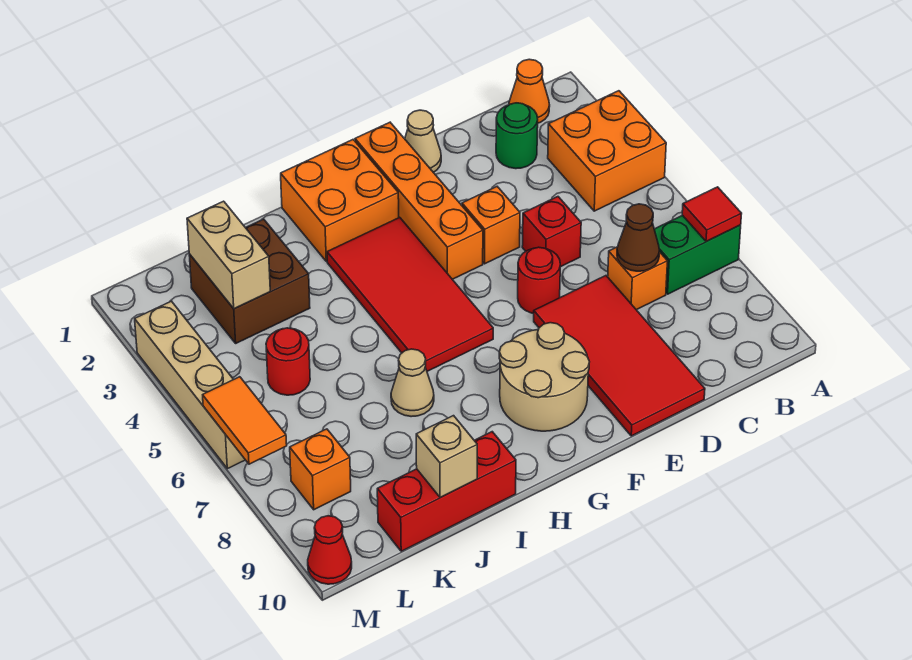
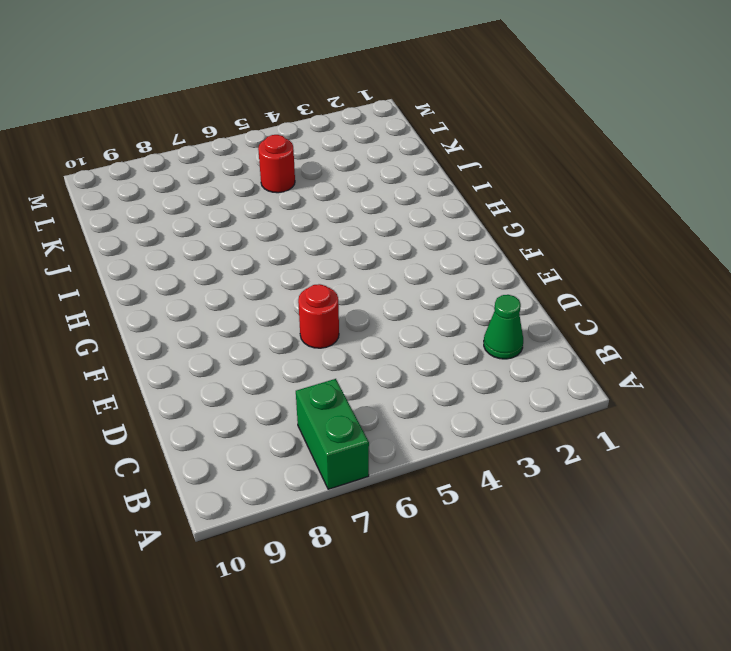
green 1x1 cone [484,295,523,359] -> green 1x1 round brick [496,103,538,169]
none -> orange 2x2 brick [548,91,666,211]
none -> orange 1x1 cone [509,59,550,123]
none -> orange 1x1 brick [608,247,667,310]

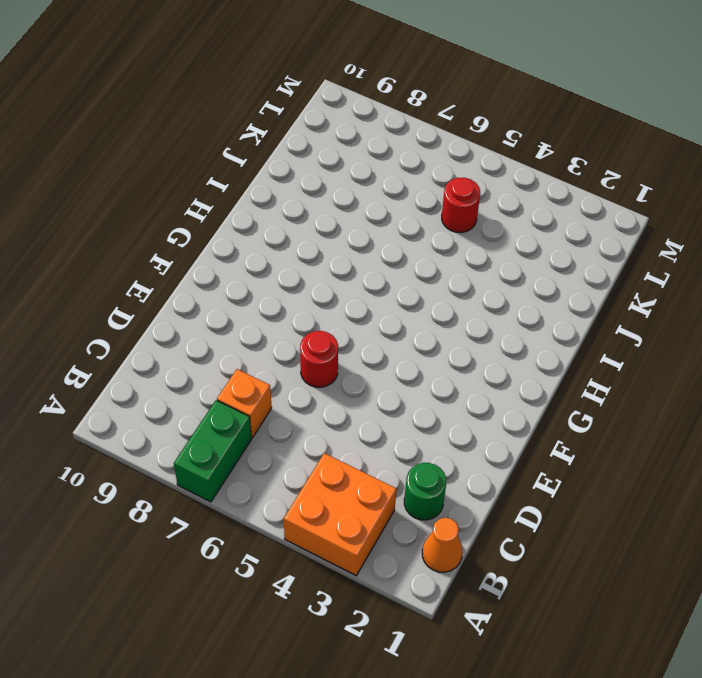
none -> red 1x1 brick [522,197,581,267]
none -> red 2x4 tile [534,276,705,436]
none -> tan 1x1 cone [405,110,441,172]

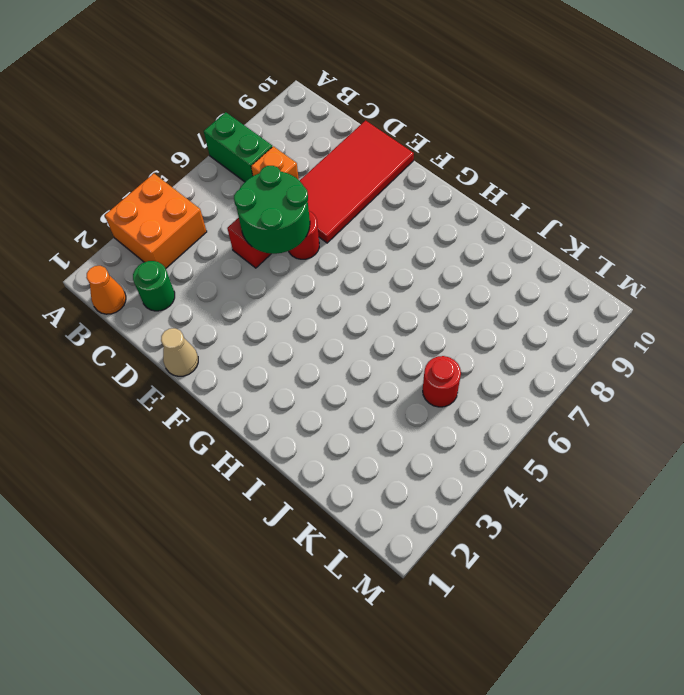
green 2x2 round brick [234,166,310,254] -> none
none -> orange 1x1 brick [462,187,520,264]
none -> orange 1x4 brick [355,122,483,279]
none -> tan 2x2 round brick [499,323,589,431]

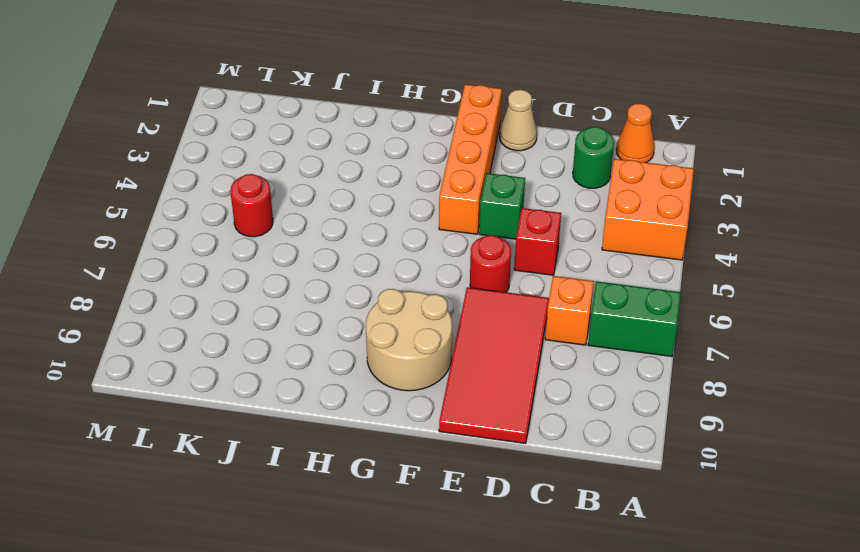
green 1x1 brick [479,173,525,239] -> orange 1x1 brick [462,187,520,264]
none -> orange 2x2 brick [281,140,399,261]
none -> red 2x4 tile [327,217,493,371]
none -> tan 1x1 cone [391,349,434,417]

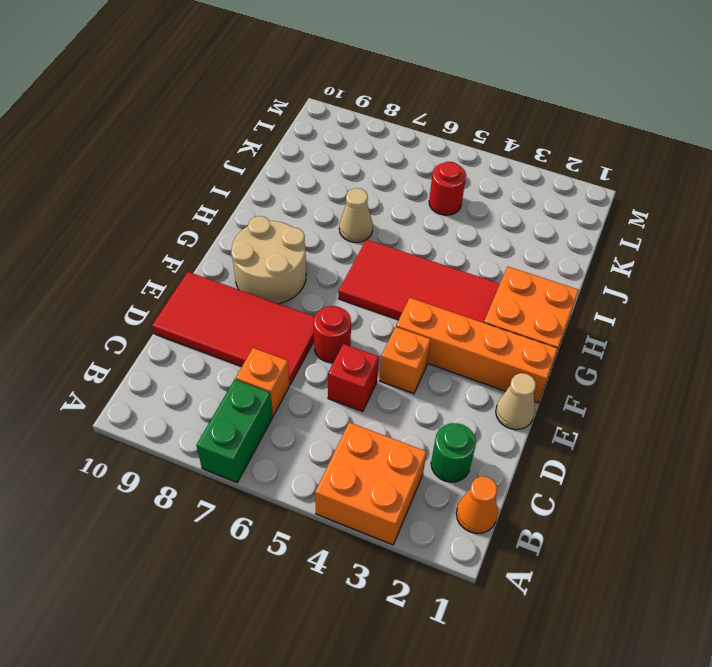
none -> red 1x3 brick [377,432,516,551]
none -> brown 2x2 brick [189,219,310,343]
none -> orange 1x1 brick [290,429,351,510]

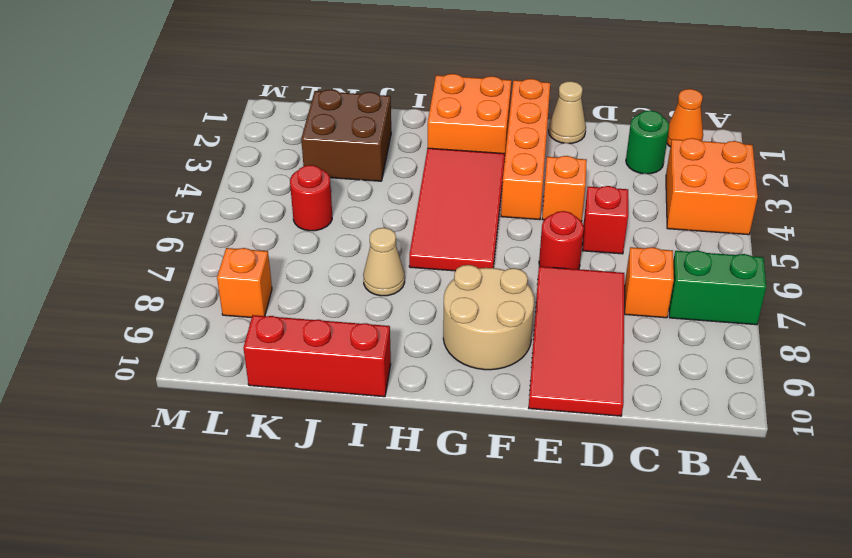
none -> tan 1x4 brick [135,301,245,469]
none -> red 1x1 cone [308,516,352,584]
none -> red 1x1 tile [682,187,742,242]

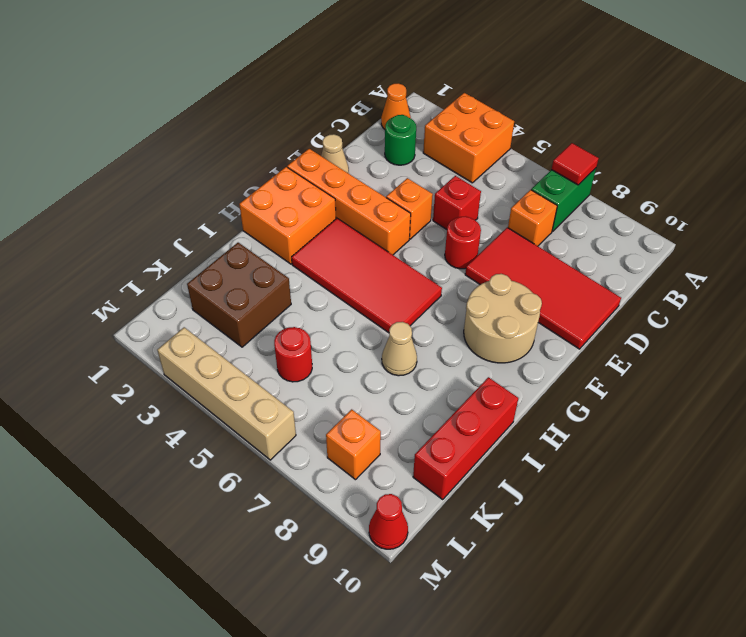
none -> brown 1x1 cone [617,204,660,271]
none -> tan 1x1 brick [416,416,477,498]
none -> tan 1x2 brick [187,201,270,309]

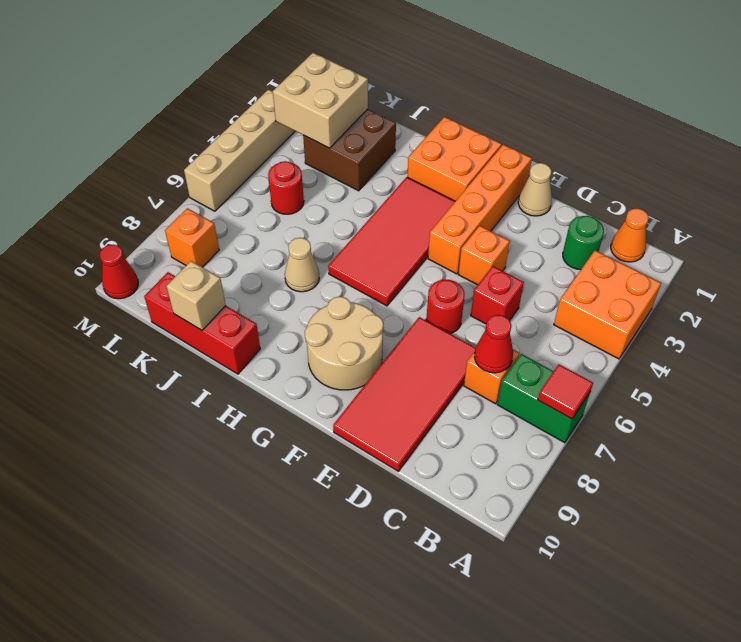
red 1x1 cone [474,315,513,373] -> brown 1x1 cone [617,204,660,271]
tan 2x2 brick [273,53,368,148] -> tan 1x2 brick [187,201,270,309]
none -> orange 1x2 tile [203,377,287,464]

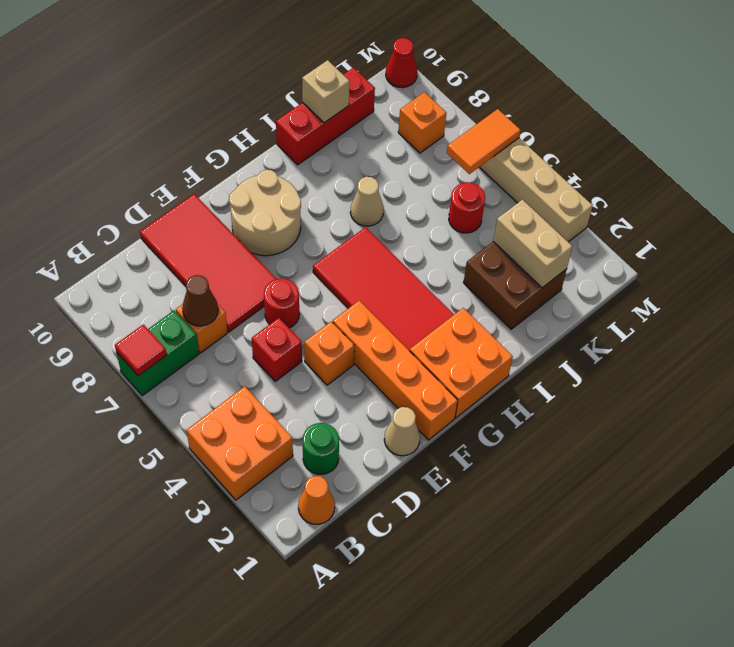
orange 1x2 tile [447,109,521,174] -> orange 1x2 tile turned to [203,377,287,464]

